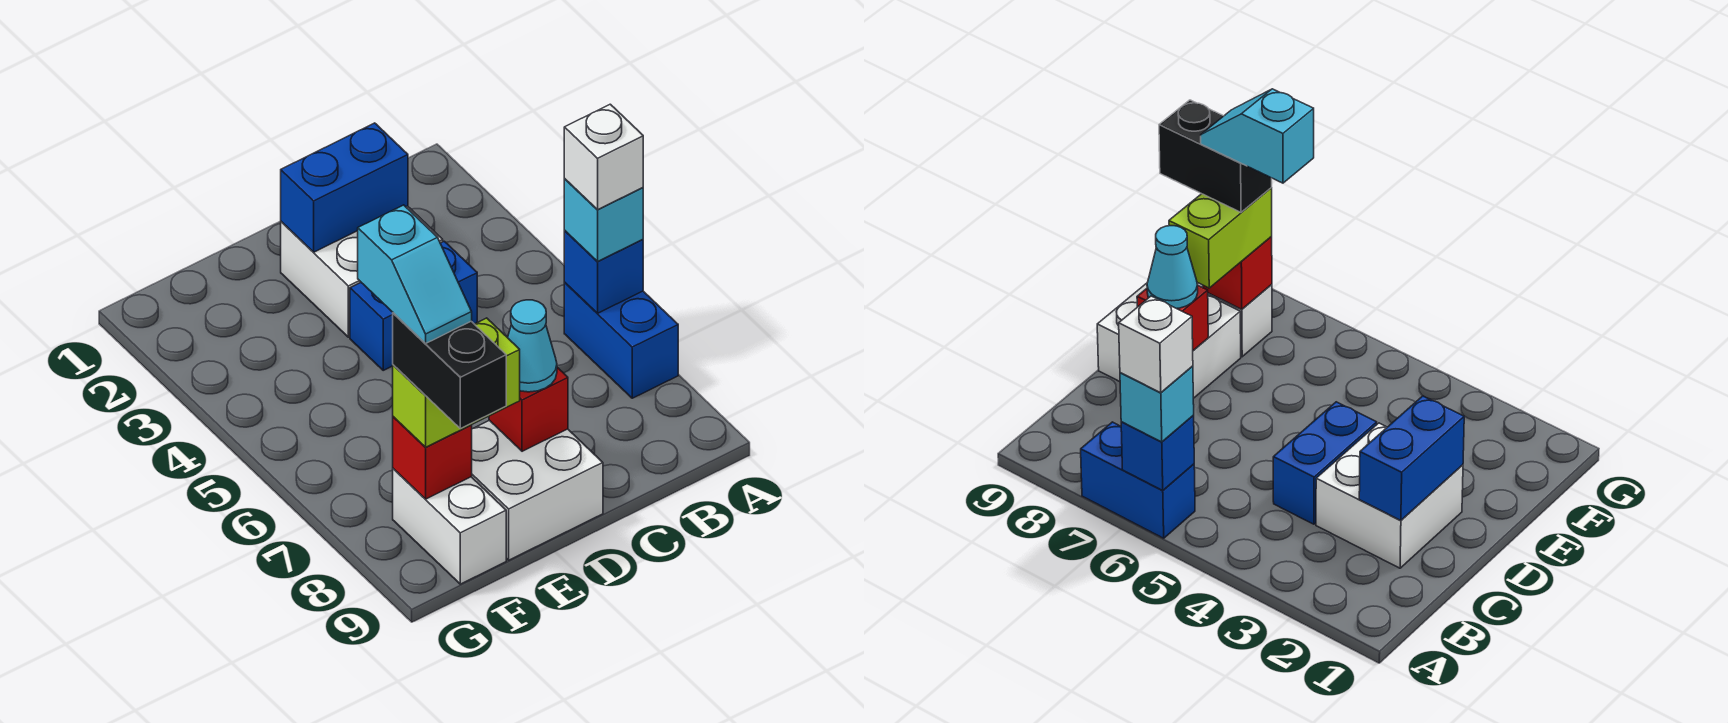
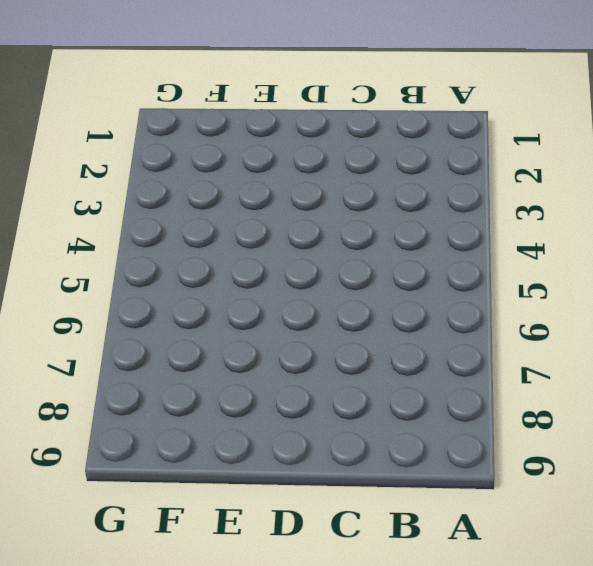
none -> blue 1x2 brick [564,283,678,398]
none -> white 2x2 brick [281,206,443,337]
none -> blue 1x2 brick [350,241,477,370]

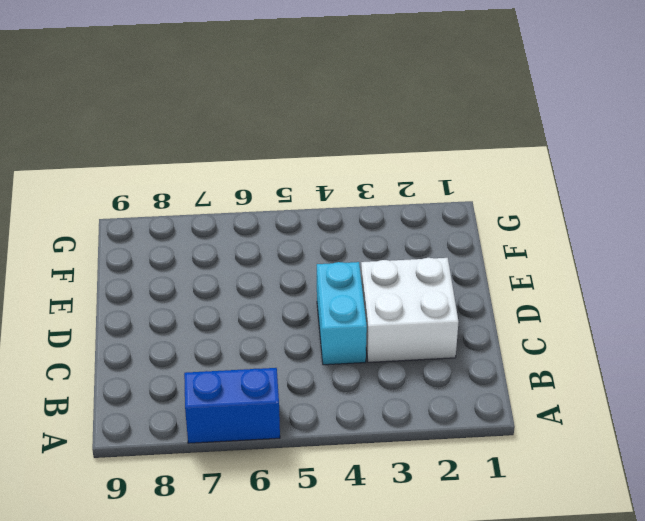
cyan 1x2 brick [317,262,367,365] -> blue 1x2 brick [350,241,477,370]
none -> white 2x2 brick [472,420,603,560]
none -> white 1x2 brick [393,469,506,584]
none -> blue 1x1 brick [564,231,643,313]

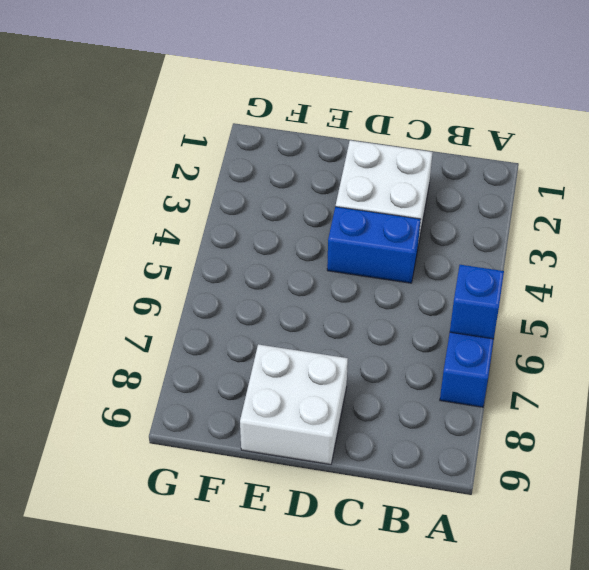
none -> white 1x2 brick [393,469,506,584]
none -> blue 1x2 brick [281,123,408,252]
none -> red 1x1 brick [489,367,568,451]

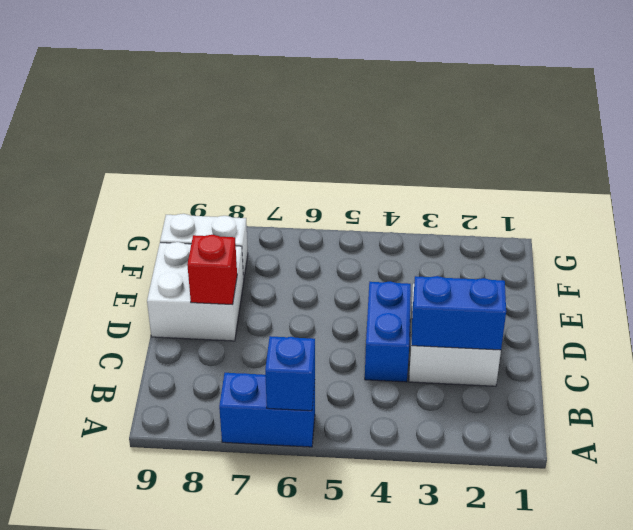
blue 1x2 brick [412,276,506,350] -> blue 1x2 brick turned to [281,123,408,252]
none -> red 1x1 brick [393,417,472,499]
none -> cyan 1x1 brick [564,179,643,261]
none -> cyan 1x1 cone [508,300,557,392]

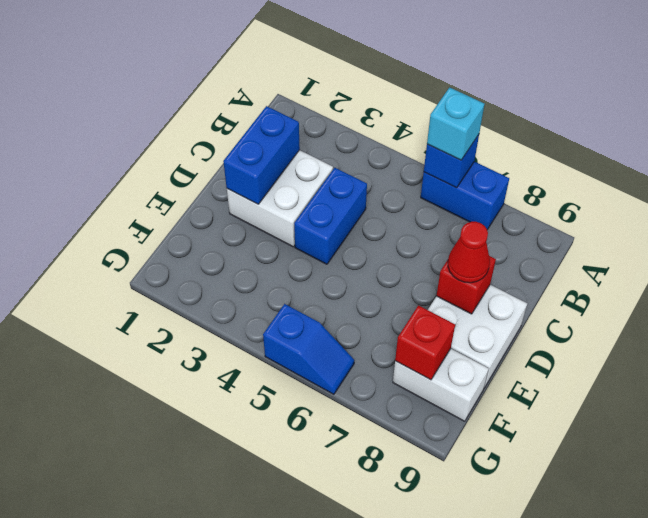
red 1x1 cone [448,222,490,283] -> cyan 1x1 cone [508,300,557,392]
blue 1x2 slope [263,304,354,394] -> none
none -> lime 1x2 brick [393,318,520,447]
none -> white 1x1 brick [564,104,643,210]
none -> black 1x2 brick [393,313,506,429]

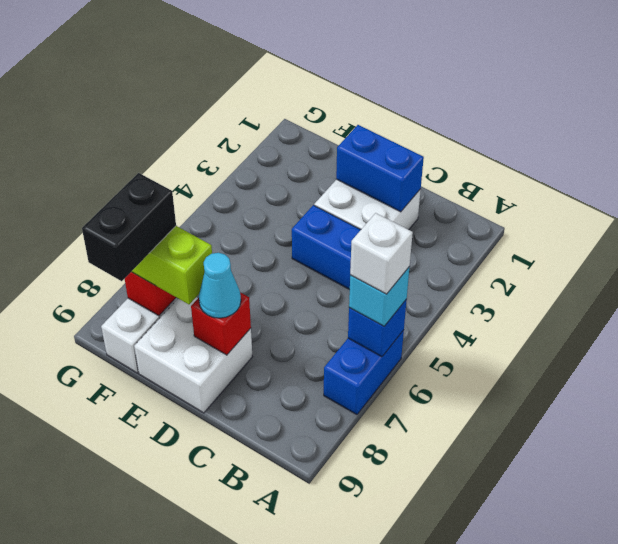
none -> cyan 1x2 slope [358,205,472,343]

